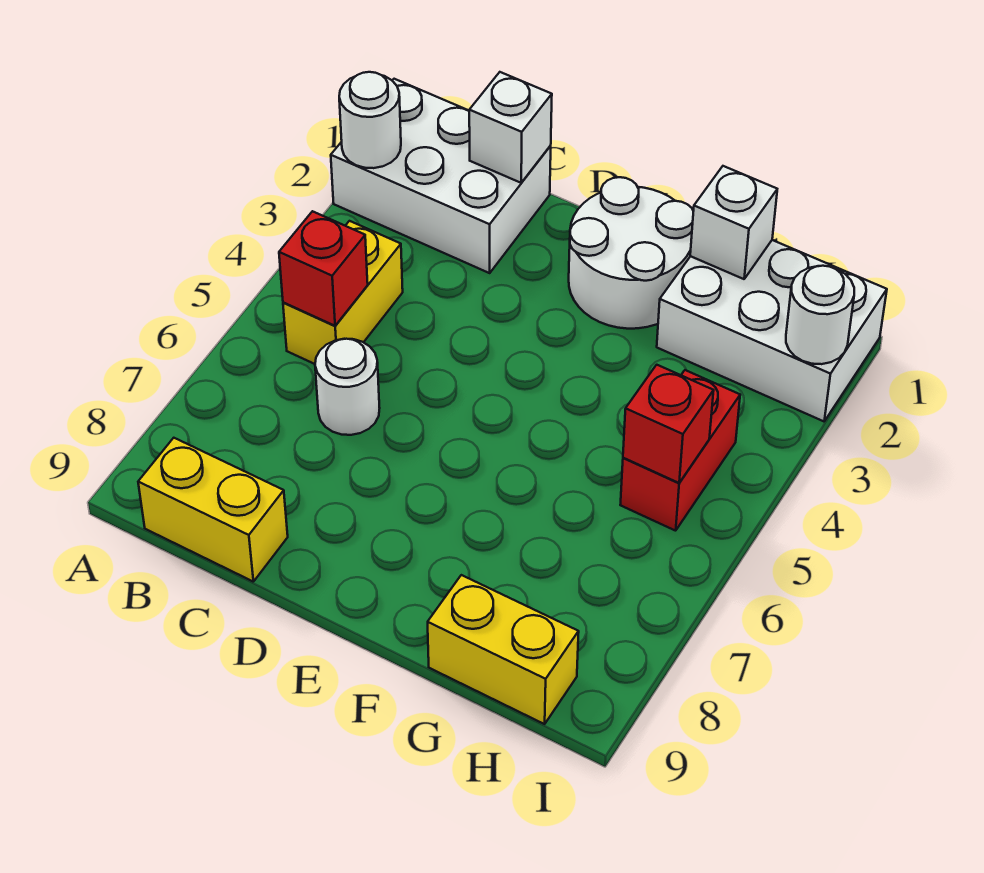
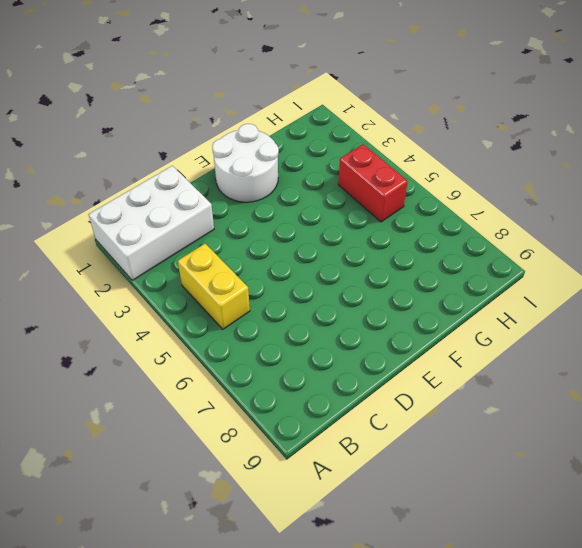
none -> yellow 1x2 brick [138,438,288,581]
none -> white 1x1 round brick [315,339,380,435]
none -> white 2x3 brick [657,240,887,421]

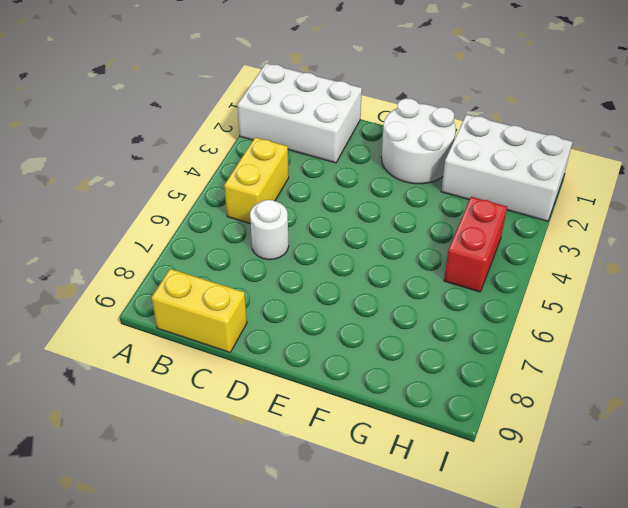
none -> yellow 1x2 brick [428,575,579,724]
none -> white 1x1 round brick [339,72,401,168]
none -> red 1x1 brick [279,211,368,326]

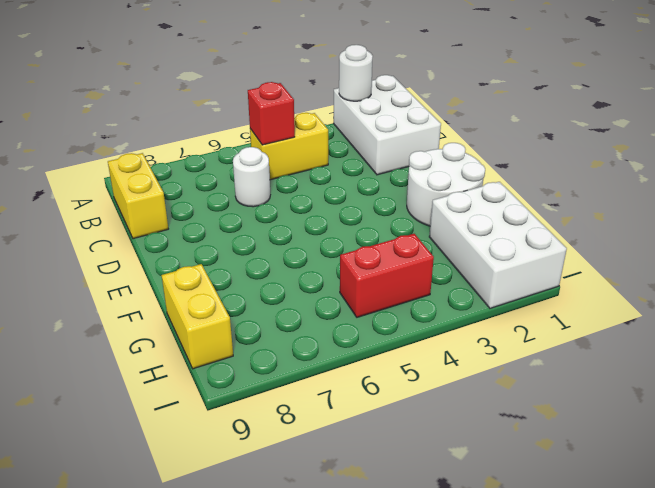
none -> white 1x1 brick [469,72,552,183]
none -> white 1x1 brick [690,166,777,279]
none -> red 1x1 brick [623,365,714,483]

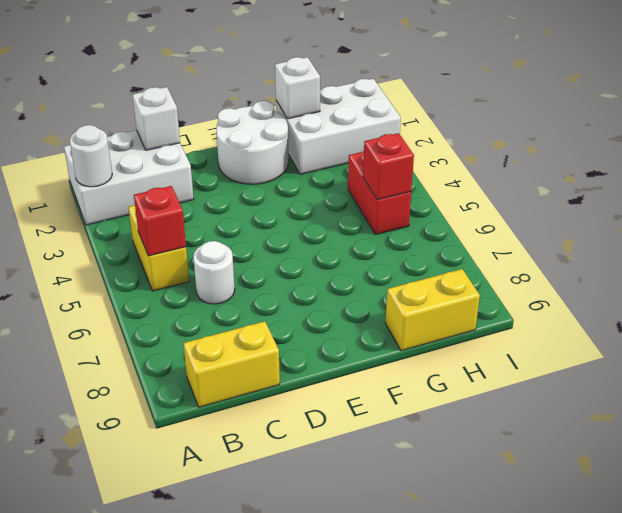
none -> white 1x1 round brick [786,266,854,364]

